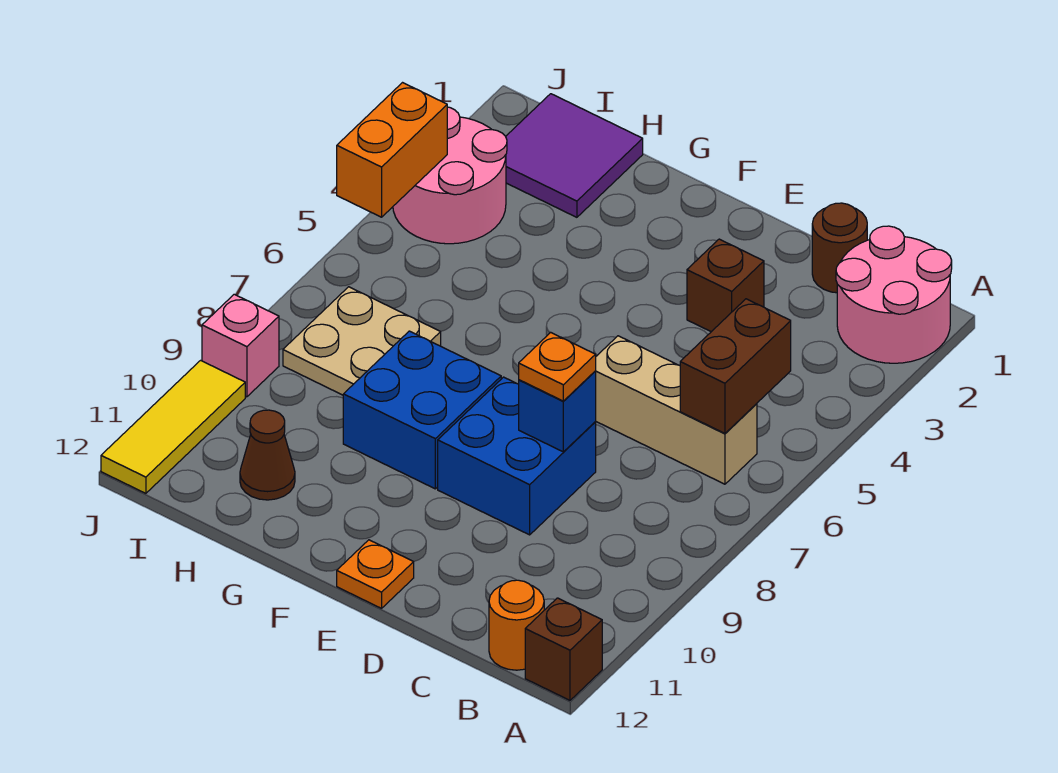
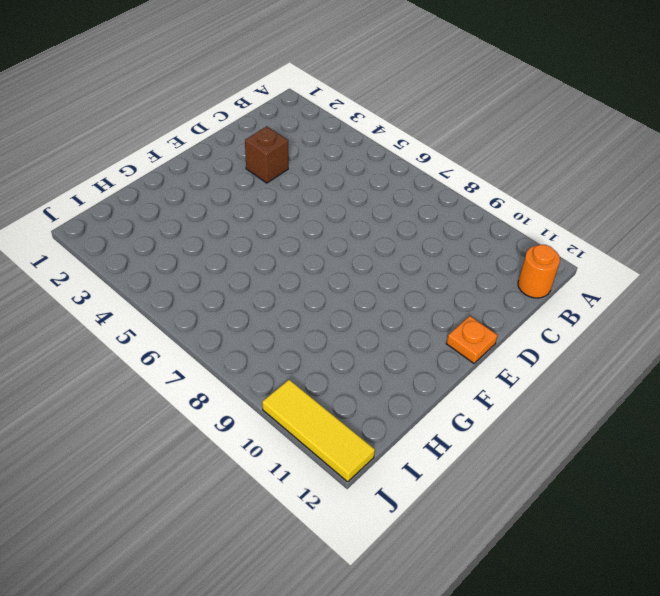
none -> pink 2x2 round brick [836,226,952,363]
none -> brown 1x1 brick [525,598,602,700]
none -> tan 1x3 brick [596,336,757,484]

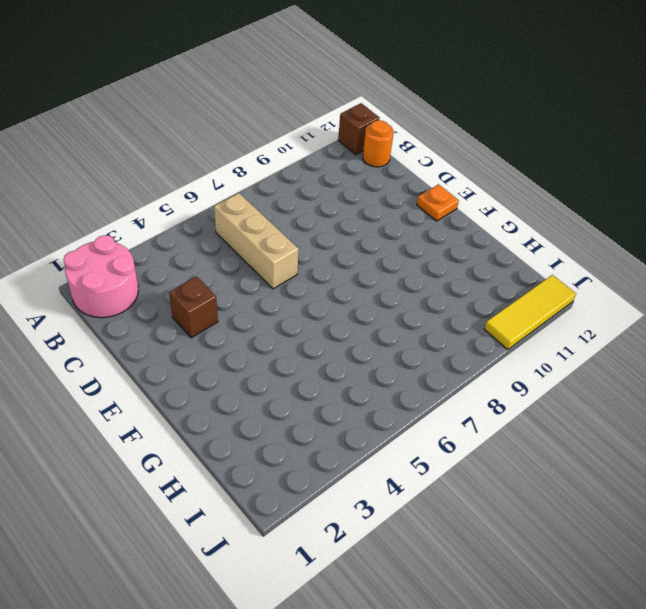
none -> brown 1x1 round brick [812,203,867,293]
none -> blue 2x2 brick [438,377,596,535]
none -> blue 2x2 brick [343,331,501,489]

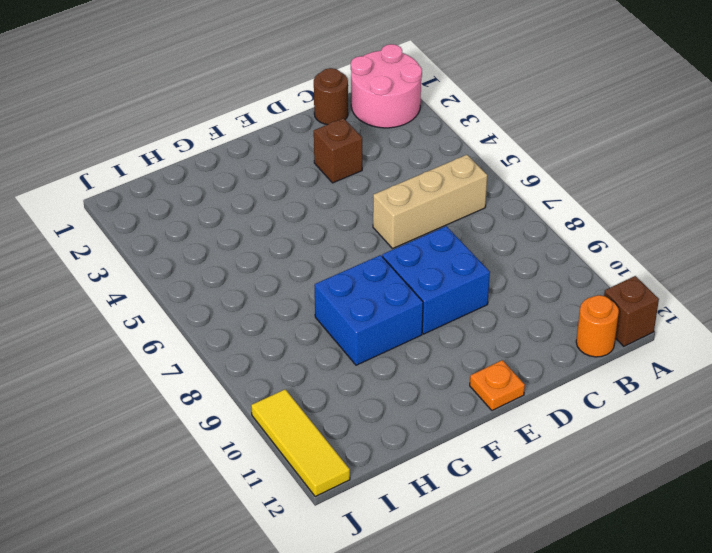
none -> purple 2x2 tile [506,94,643,217]
none -> tan 2x2 plate [283,287,441,395]
none -> brown 1x1 cone [240,410,295,500]

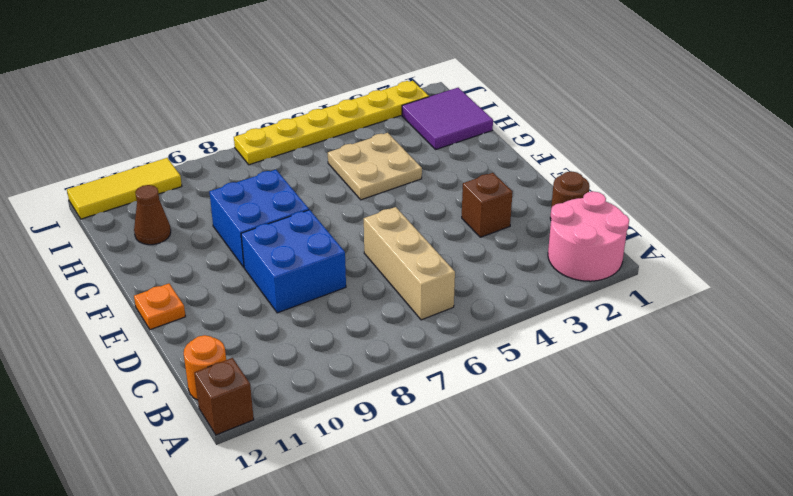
tan 2x2 plate [328,133,422,200] -> tan 2x2 plate moved to [283,287,441,395]
yellow 1x6 plate [234,81,429,165] -> pink 2x2 round brick [393,107,507,244]
none -> pink 1x1 brick [202,294,279,397]
none -> brown 1x2 brick [680,299,791,433]
none -> blue 1x1 brick [519,371,596,452]

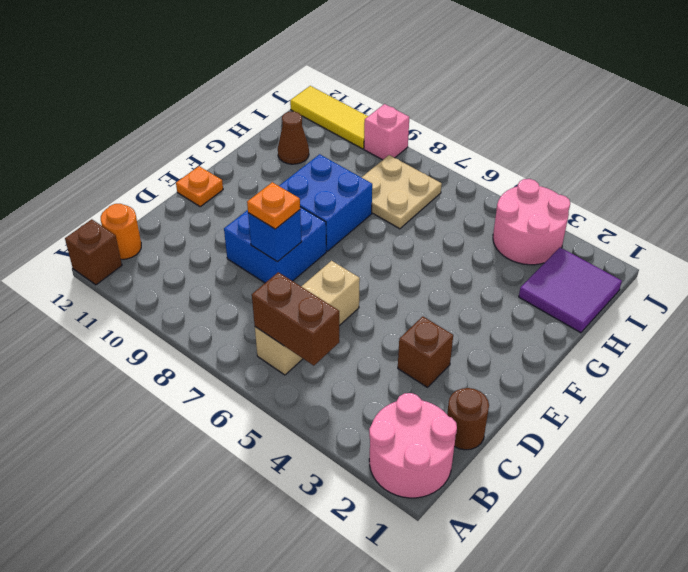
none -> orange 1x2 brick [337,83,447,217]

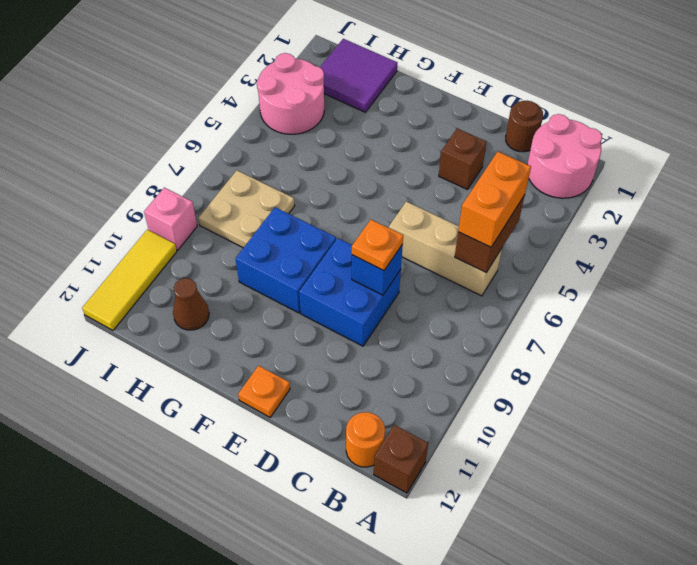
orange 1x2 brick [458,152,531,247] -> orange 1x2 brick moved to [337,83,447,217]

